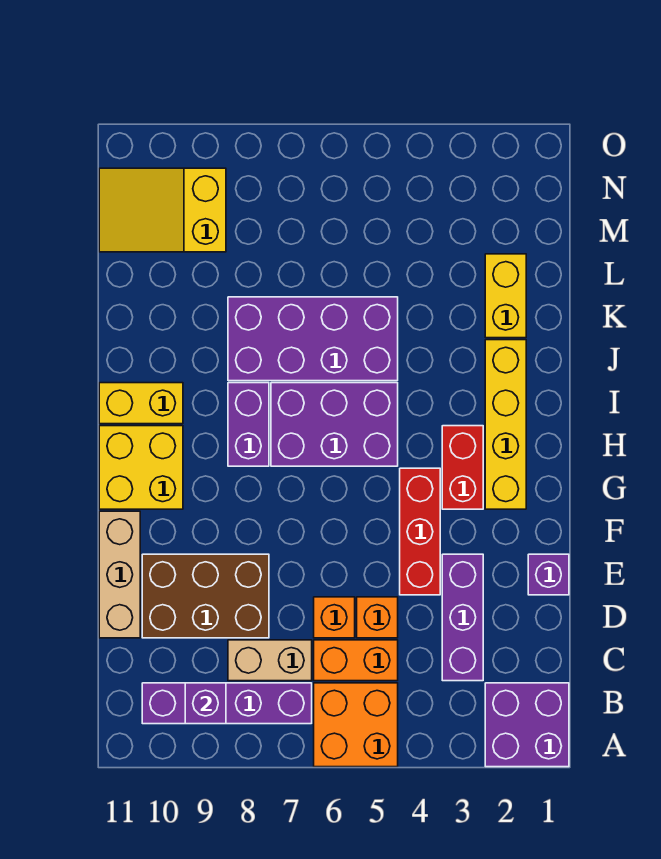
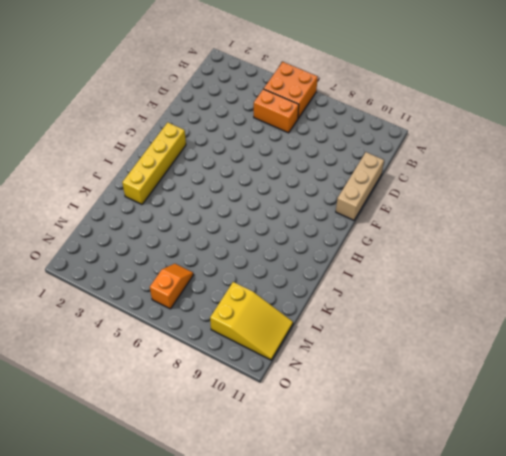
orange 1x2 slope [150,264,193,309] -> none
none -> purple 2x2 brick [485,683,569,767]
none -> purple 1x4 brick [142,683,312,724]
none -> purple 1x3 brick [442,554,483,681]

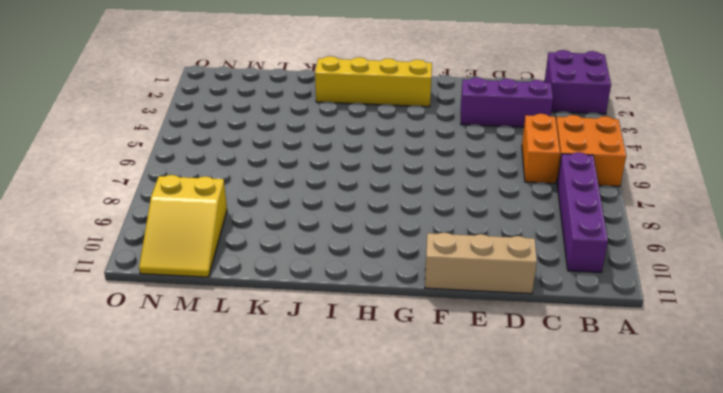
none -> tan 1x2 brick [228,640,312,681]
none -> orange 1x1 brick [357,597,398,638]
none -> orange 1x1 brick [314,597,355,638]

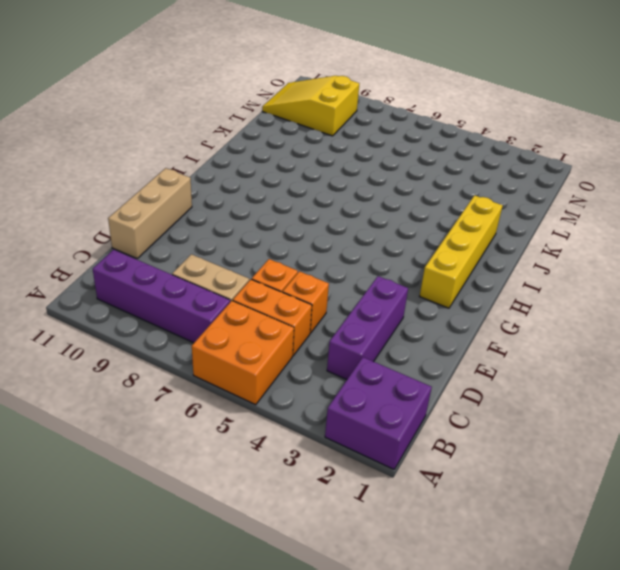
none -> brown 2x3 brick [142,554,269,638]
none -> purple 1x1 brick [528,554,569,595]
none -> red 1x3 brick [400,468,440,595]

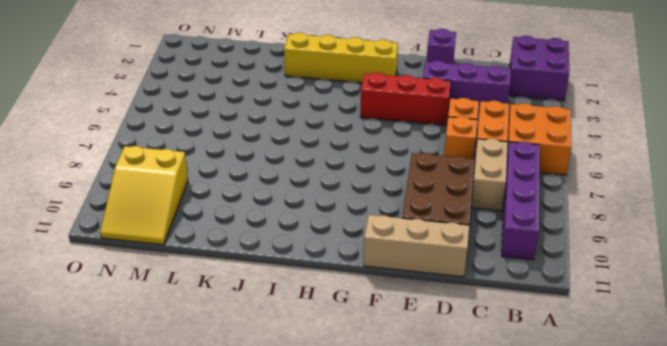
none -> red 1x2 brick [442,426,483,509]
none -> yellow 2x2 brick [99,426,183,509]
none -> purple 2x3 brick [271,383,398,466]

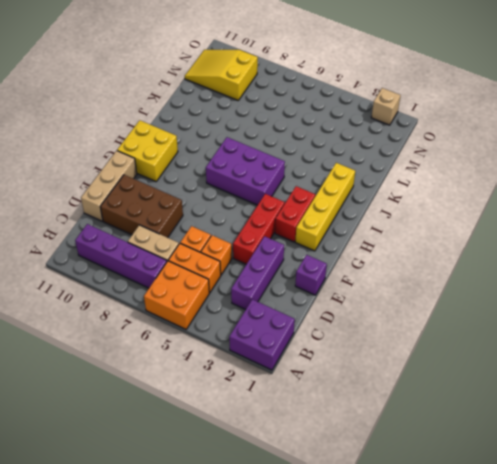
tan 1x1 brick [371,88,401,125] -> none
none -> purple 1x2 brick [228,383,269,466]
none -> yellow 1x2 brick [99,383,183,424]
none -> purple 2x4 brick [228,297,398,381]

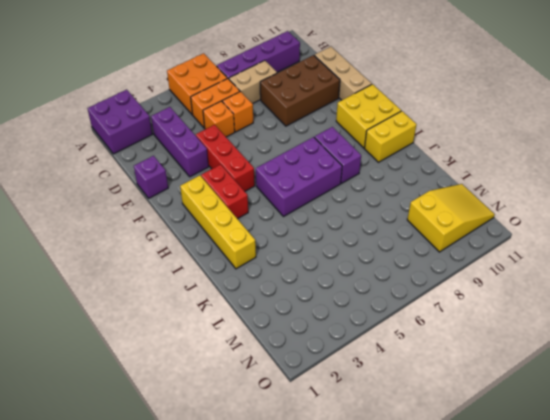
none -> purple 2x4 brick [228,297,398,381]
none -> yellow 1x2 brick [485,254,526,338]
none -> purple 1x1 brick [185,683,226,724]

